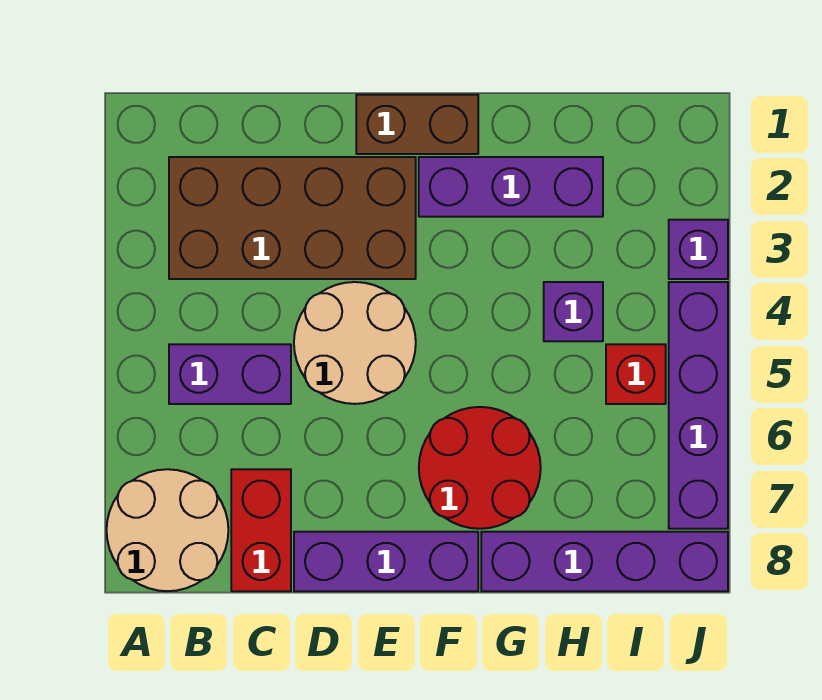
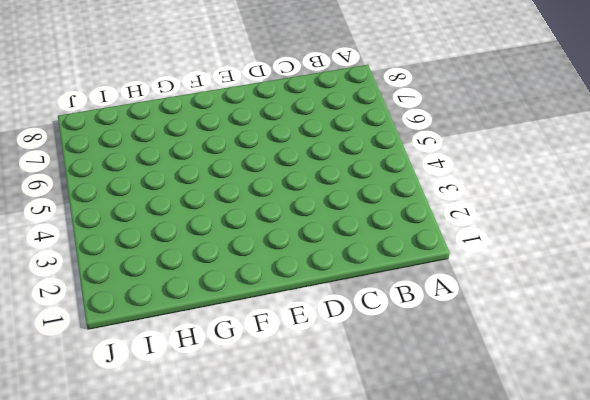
none -> tan 2x2 round brick [107,469,228,591]
none -> brown 2x4 brick [169,157,416,279]
none -> purple 1x2 brick [169,344,291,404]

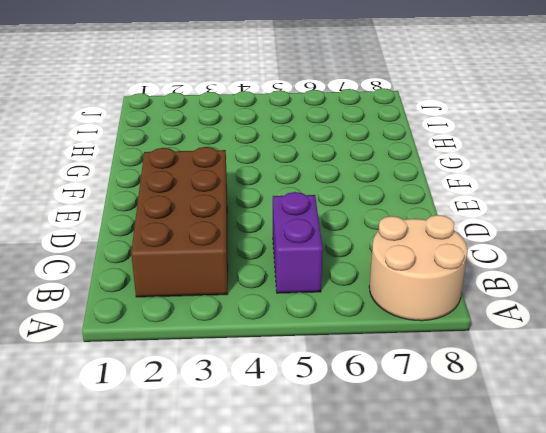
none -> red 1x2 brick [231,469,291,591]
none -> tan 2x2 round brick [294,282,416,404]
none -> purple 1x3 brick [294,532,478,591]

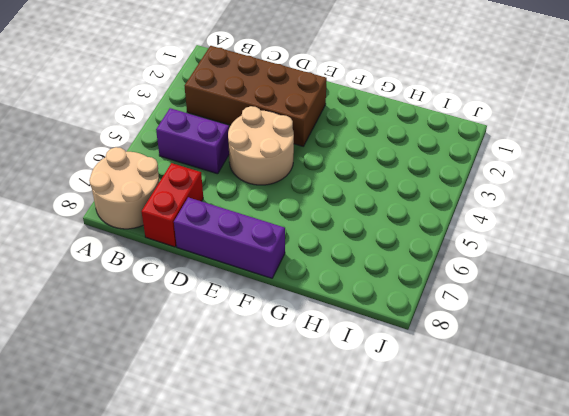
none -> brown 1x2 brick [356,95,478,154]
none -> purple 1x3 brick [419,157,603,217]
none -> red 2x2 round brick [419,407,541,529]

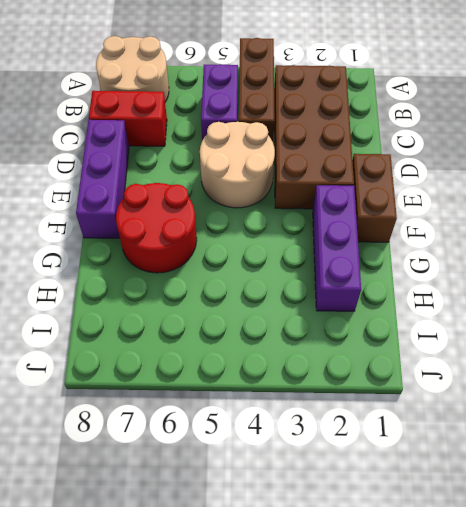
brown 1x3 brick [239,38,275,142] -> none
none -> purple 1x4 brick [481,532,728,591]
none -> purple 1x1 brick [544,282,603,341]
none -> red 1x1 brick [606,344,666,404]

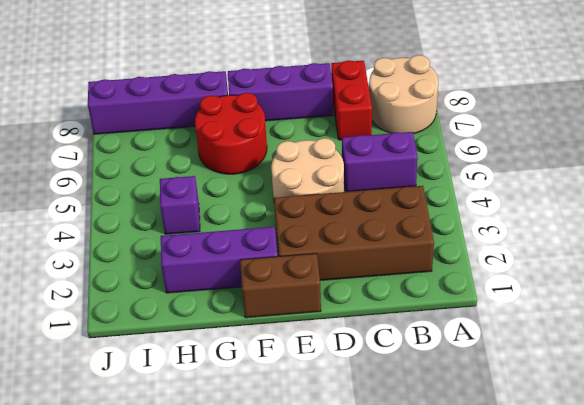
none -> red 1x1 brick [606,344,666,404]
none -> purple 1x1 brick [669,220,728,279]
none -> purple 1x4 brick [669,282,728,529]

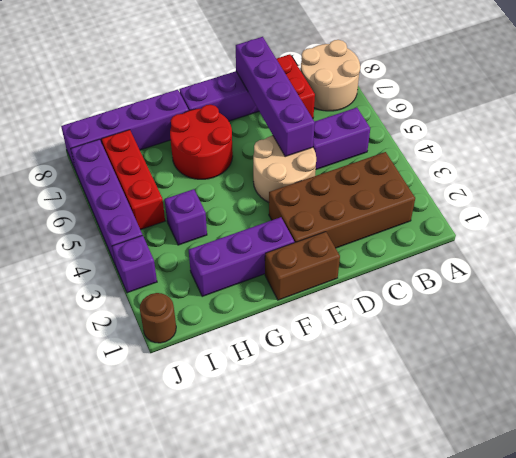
purple 1x4 brick [236,37,315,156] -> none
red 1x3 brick [101,130,165,230] -> red 1x1 brick [606,344,666,404]
brown 1x1 round brick [140,293,176,343] -> none

